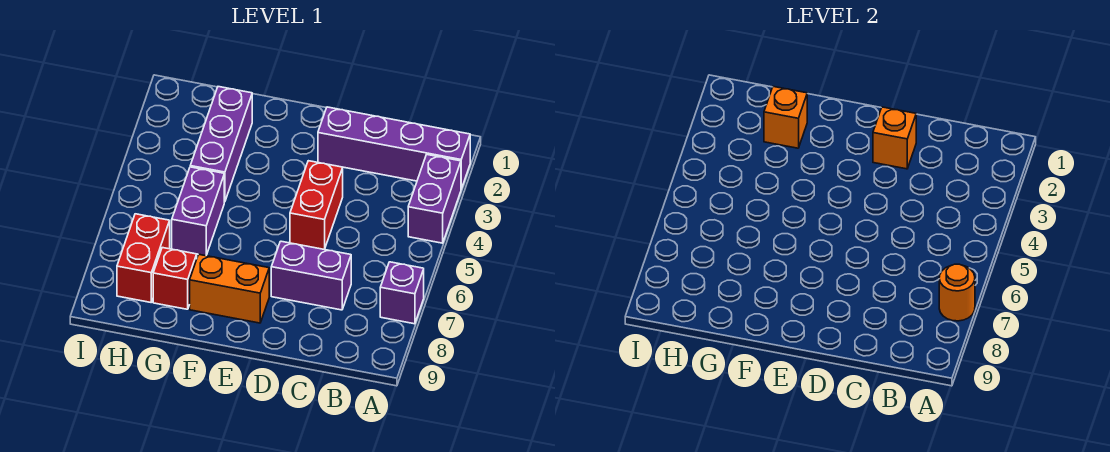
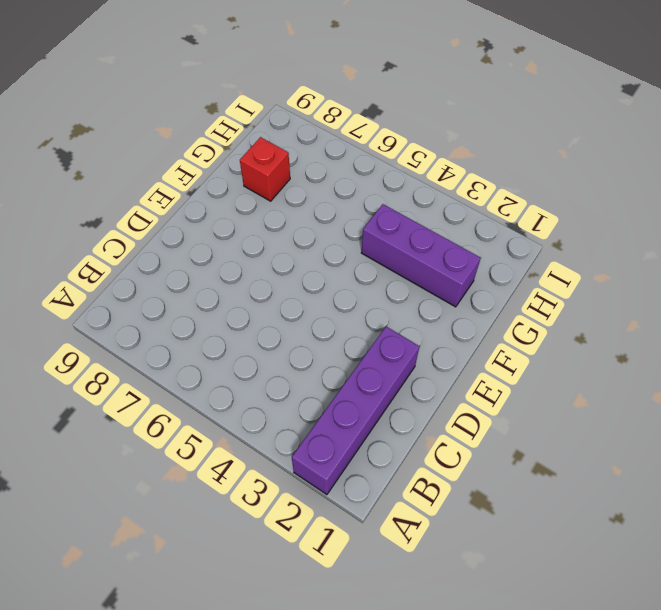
none -> purple 1x2 brick [408,155,461,243]
none -> purple 1x1 brick [380,262,424,324]
none -> purple 1x2 brick [271,241,351,310]

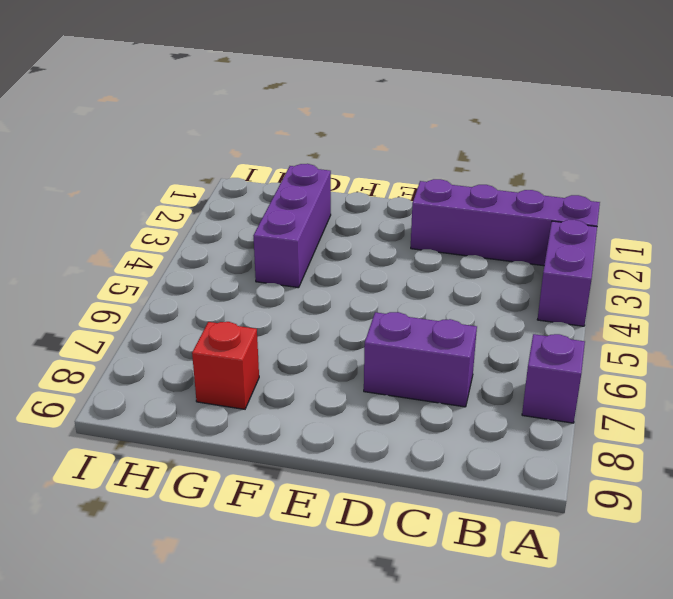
none -> red 1x2 brick [290,161,343,250]
none -> orange 1x2 brick [190,254,269,323]
none -> purple 1x2 brick [172,167,224,256]

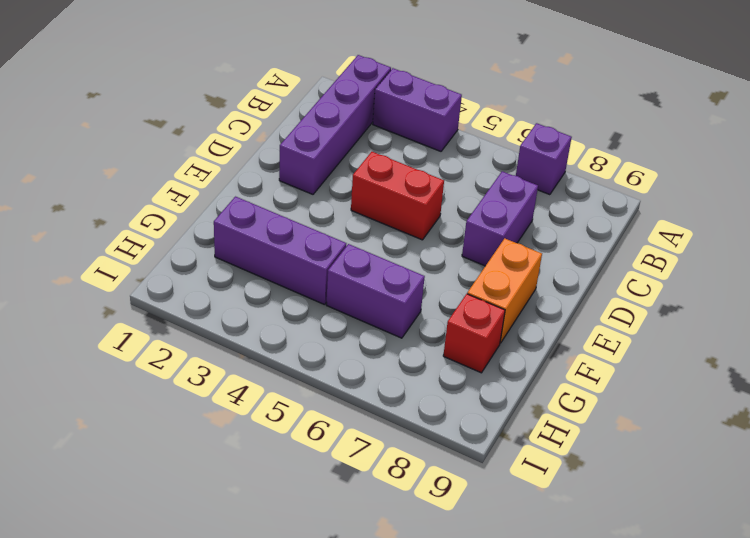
none -> red 1x2 brick [117,214,170,302]
none -> orange 1x1 round brick [939,264,975,321]
none -> orange 1x1 brick [873,107,916,169]

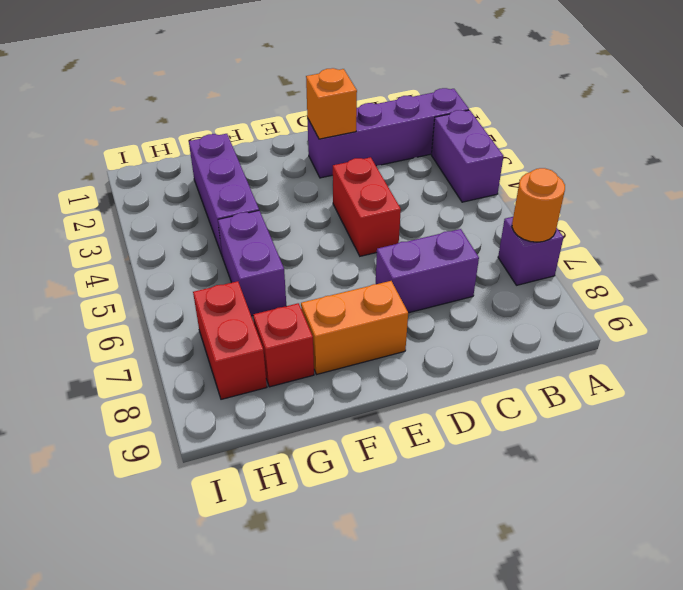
none -> orange 1x1 brick [764,87,807,148]

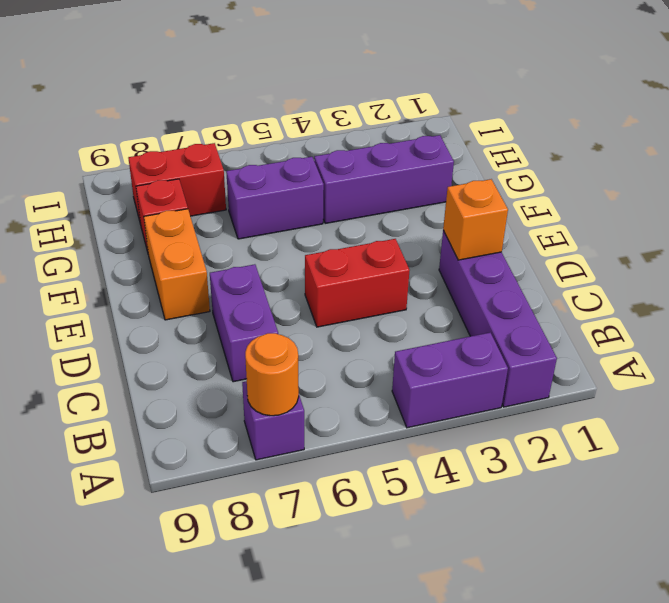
none -> orange 1x1 brick [764,87,807,148]

